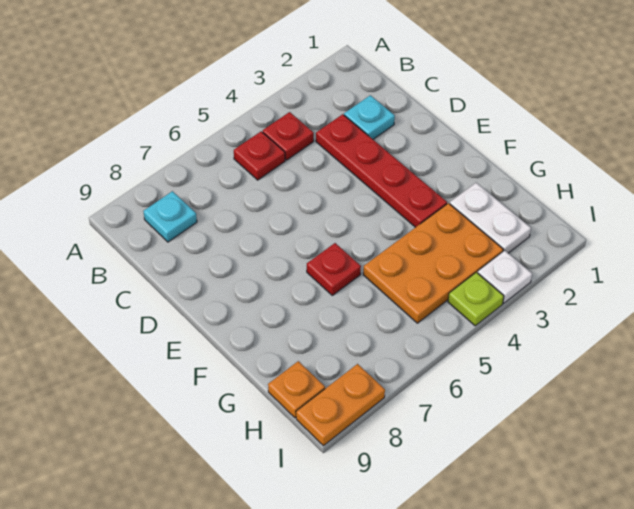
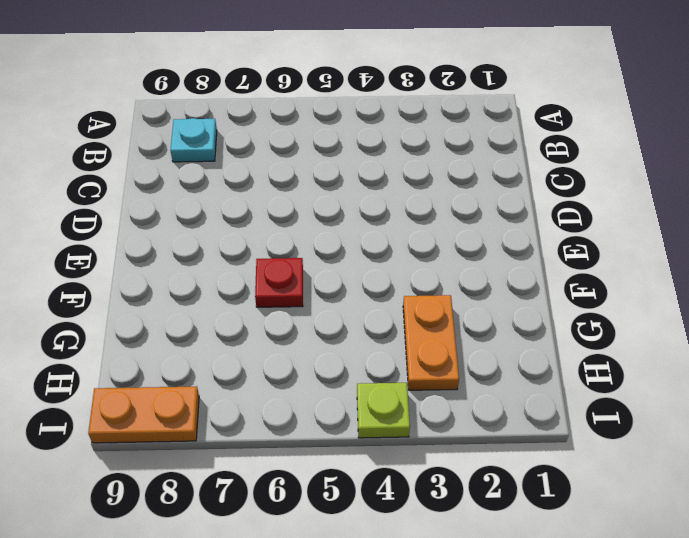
orange 1x2 plate [403,295,459,390] -> orange 2x3 plate [363,203,503,323]
none -> red 1x1 plate [263,112,314,160]
none -> red 1x1 plate [234,131,285,180]
none -> cyan 1x1 plate [344,95,395,139]

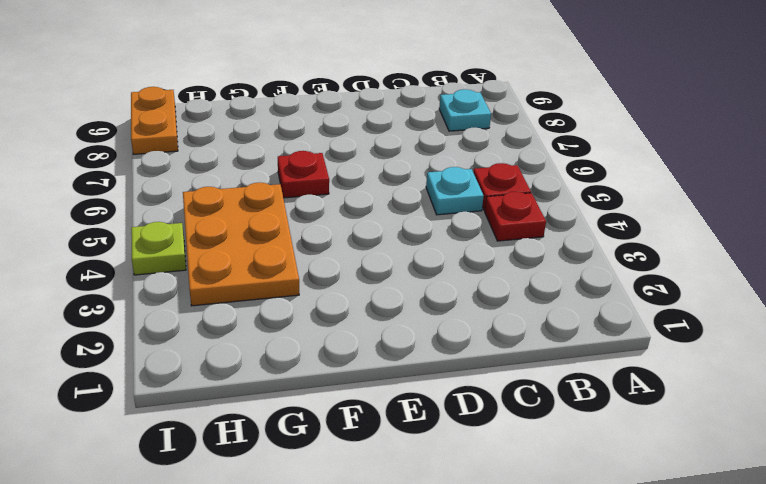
cyan 1x1 plate [426,167,484,215] -> cyan 1x1 plate moved to [344,95,395,139]
none -> red 1x4 plate [316,114,447,227]
none -> white 1x2 plate [450,183,531,253]
none -> orange 1x1 plate [268,361,325,418]

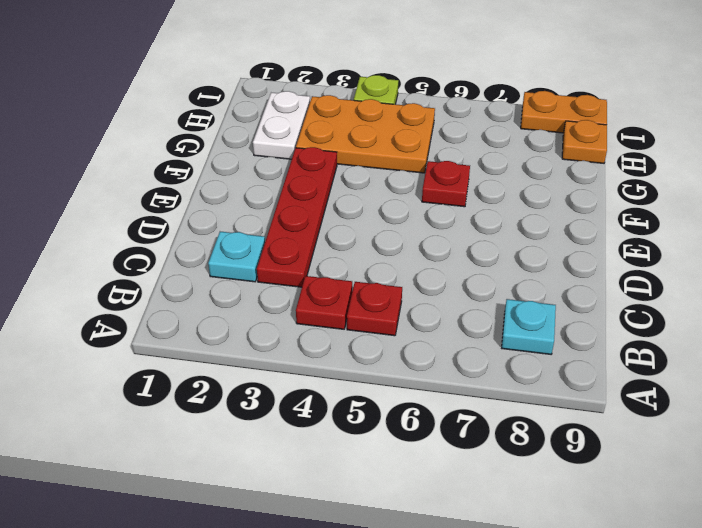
none -> white 1x1 plate [478,250,532,303]

